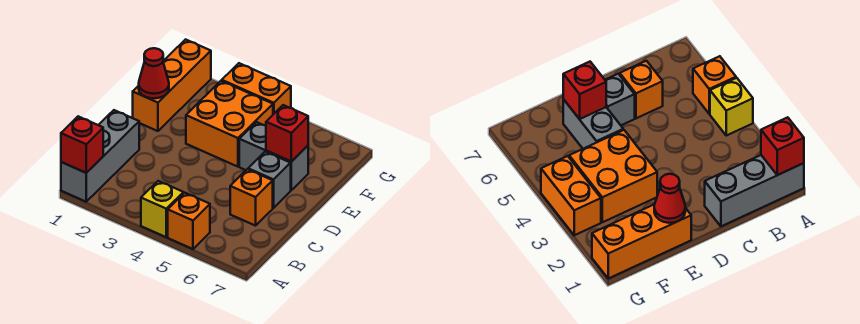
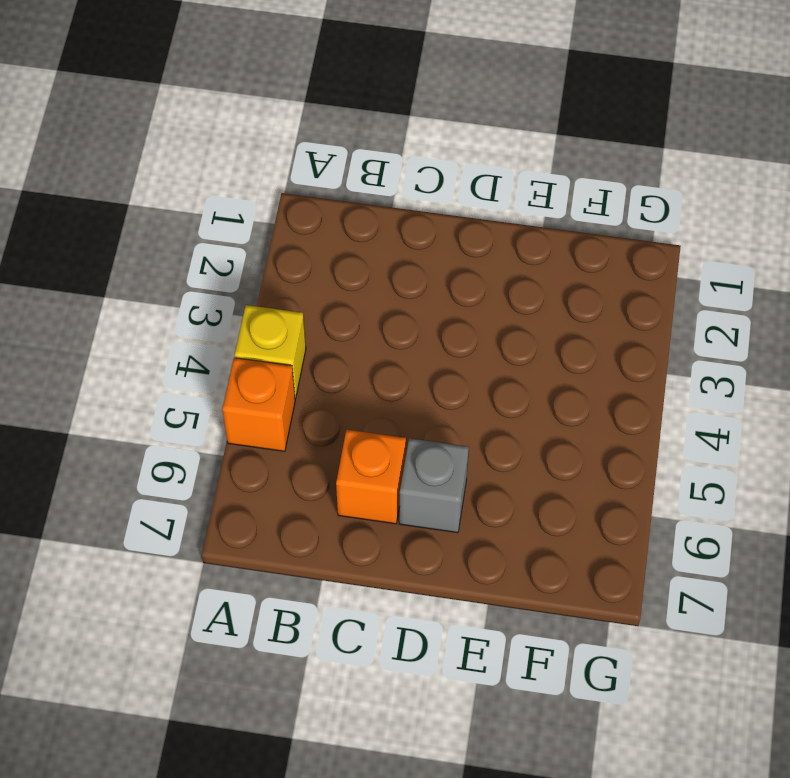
none -> grey 1x3 brick [61,110,139,202]
none -> orange 1x3 brick [133,39,211,131]
none -> orange 2x2 brick [186,81,273,167]

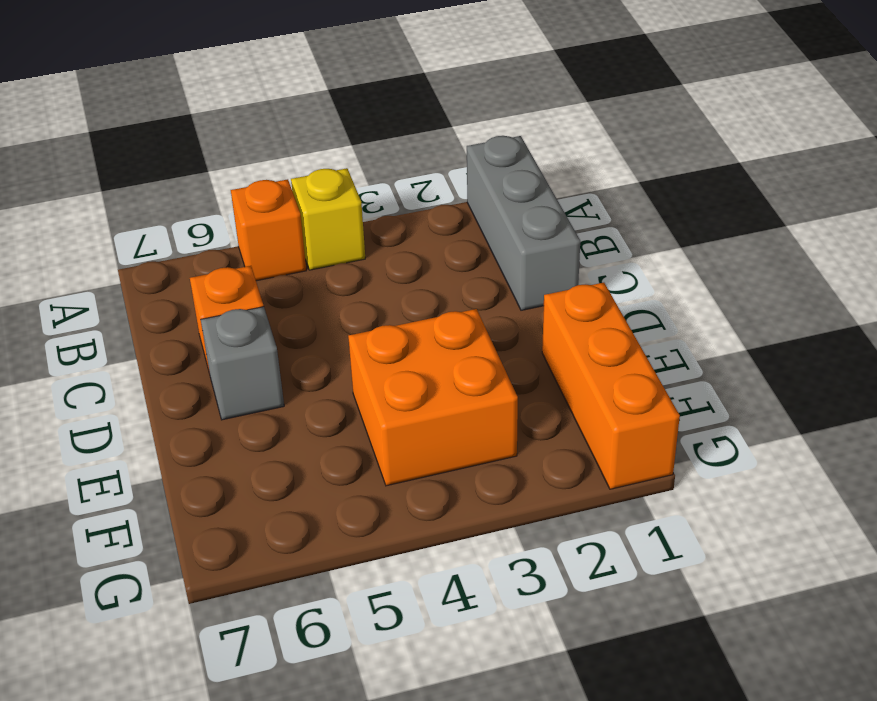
none -> grey 1x2 brick [239,122,308,190]
none -> orange 1x2 brick [222,63,291,114]
none -> red 1x1 brick [61,116,103,173]

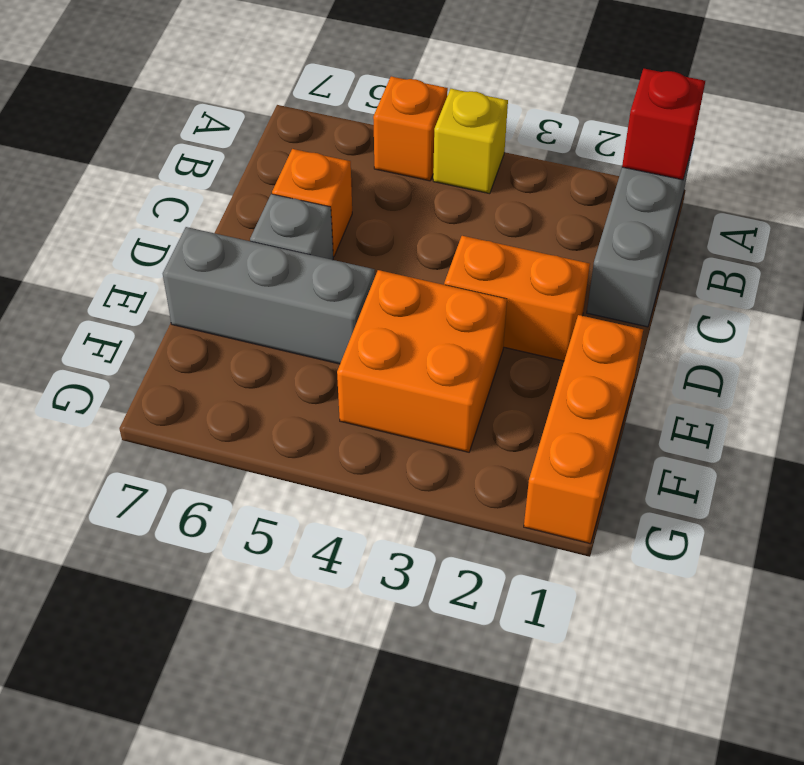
orange 1x2 brick [444,236,590,361] -> orange 1x2 brick moved to [222,63,291,114]
grey 1x3 brick [163,227,375,364] -> grey 1x2 brick [239,122,308,190]
none -> red 1x1 cone [139,48,169,98]
none -> red 1x1 brick [266,105,308,162]

